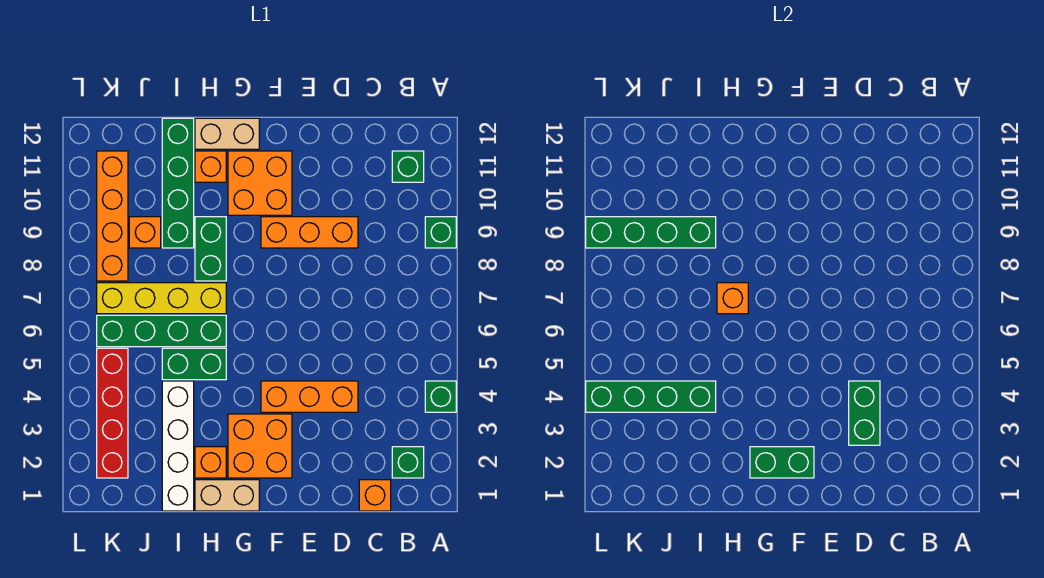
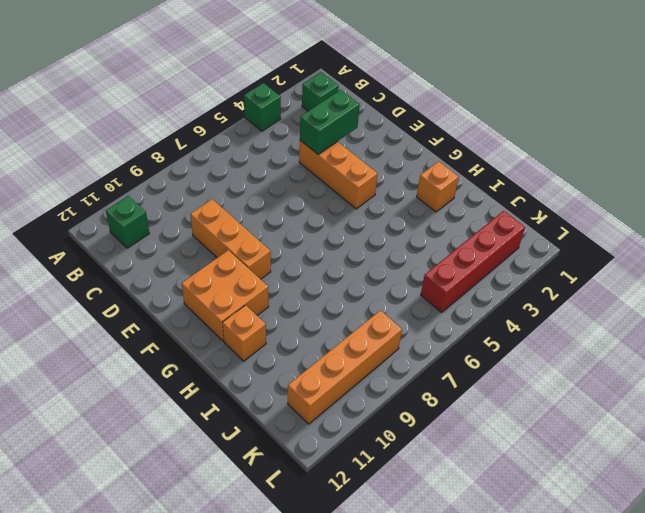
none -> green 1x1 brick [425,217,456,248]
none -> orange 1x1 brick [359,480,391,511]
none -> orange 2x2 brick [228,414,292,478]

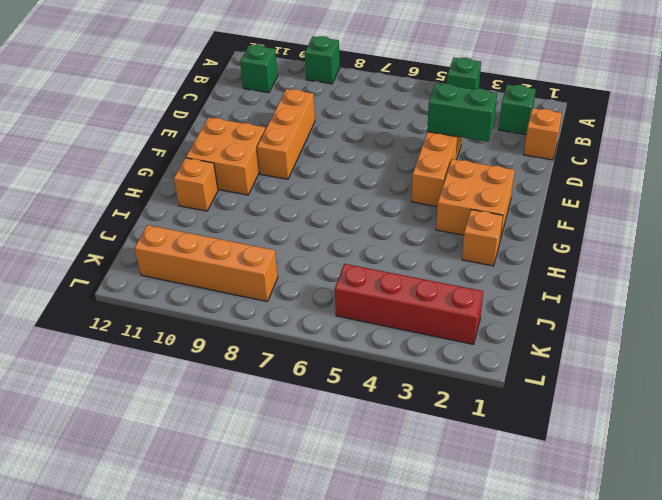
none -> tan 1x2 brick [195,480,259,511]
none -> tan 1x2 brick [195,118,259,149]
none -> green 1x2 brick [162,348,226,380]

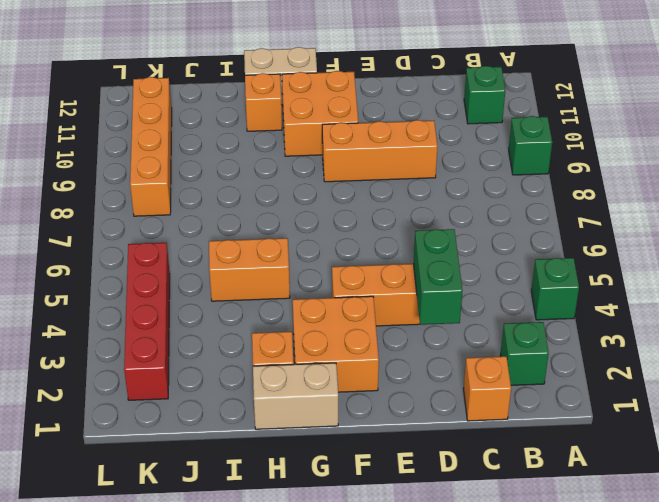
orange 1x2 brick [209,238,290,301] -> green 1x2 brick [162,348,226,380]
none -> green 1x4 brick [97,315,226,347]
none -> yellow 1x4 brick [97,283,226,314]
none -> green 1x2 brick [195,217,226,281]

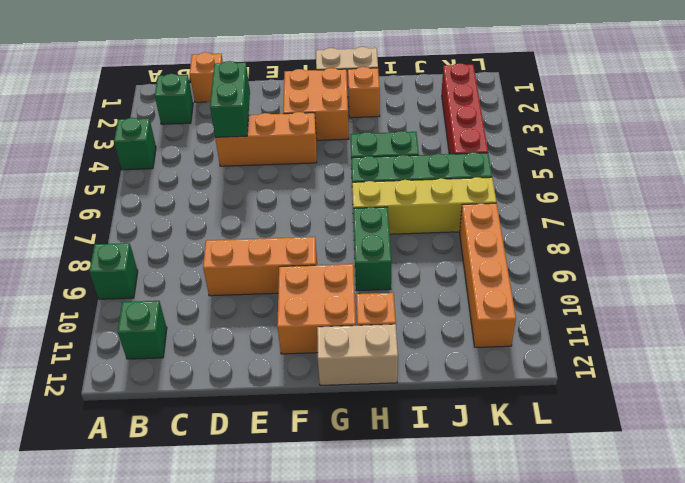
none -> white 1x4 brick [162,381,194,511]
none -> green 1x4 brick [162,118,194,248]
none -> orange 1x1 brick [129,217,161,248]

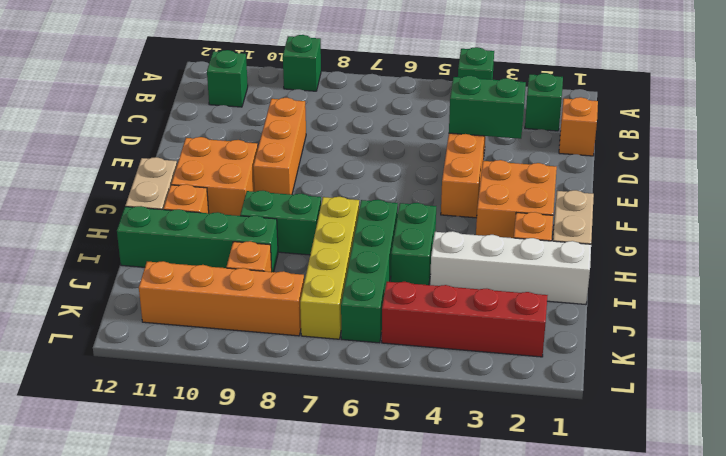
none -> green 1x2 brick [750,447,814,478]
none -> orange 1x1 brick [717,283,748,314]
none -> green 1x4 brick [586,381,716,412]

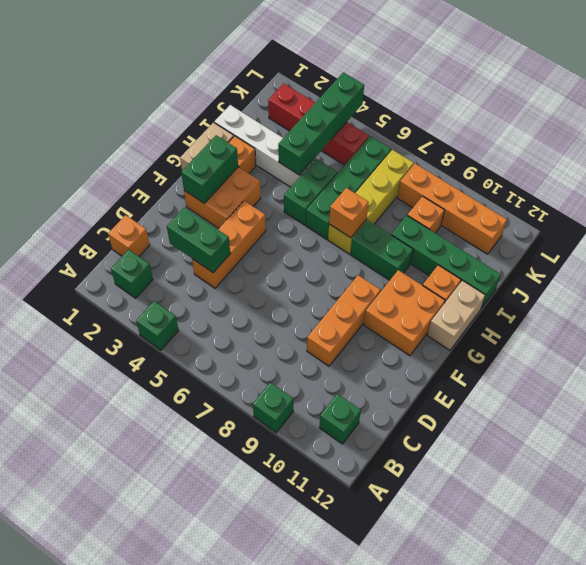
none -> green 1x4 brick [586,217,716,248]

